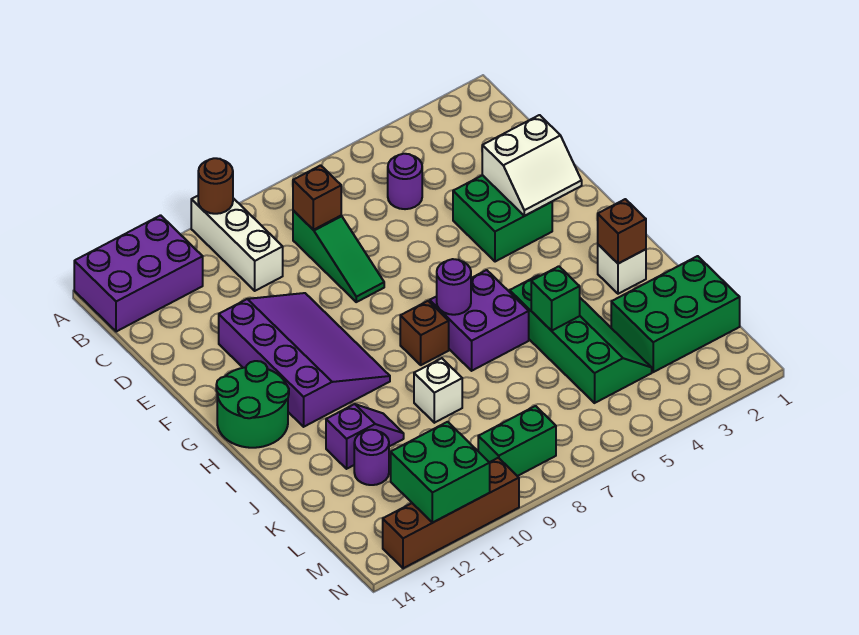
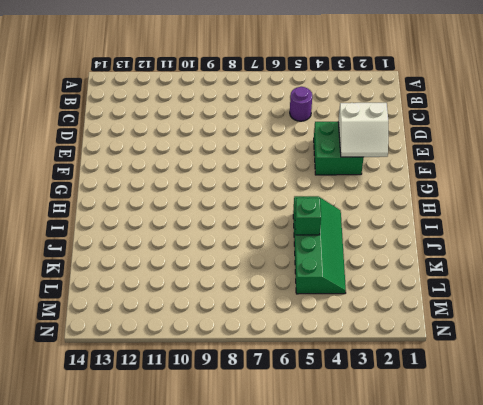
none -> white 1x3 brick [191,196,283,291]
none -> purple 2x3 brick [74,215,203,332]
none -> green 1x3 slope [293,211,384,302]

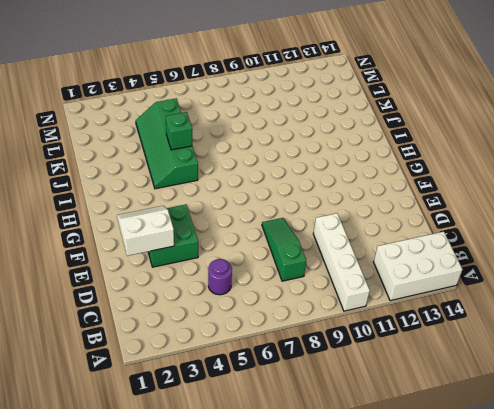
white 1x4 brick [313,213,370,311] -> white 1x3 brick [191,196,283,291]
white 2x3 brick [374,232,462,301] -> purple 2x3 brick [74,215,203,332]
none -> purple 3x4 slope [219,293,390,427]
none -> green 2x2 round brick [216,361,289,448]
none -> purple 2x2 brick [430,270,529,371]

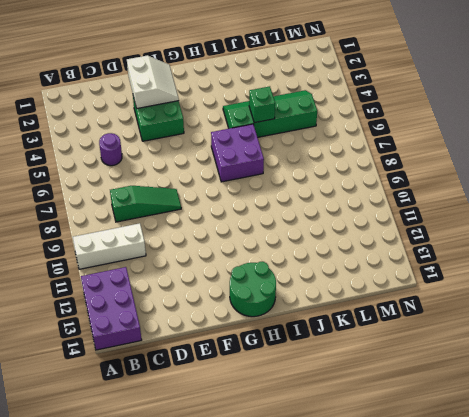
none -> purple 3x4 slope [219,293,390,427]
none -> brown 1x1 brick [400,301,449,365]
none -> white 1x1 brick [598,245,646,294]

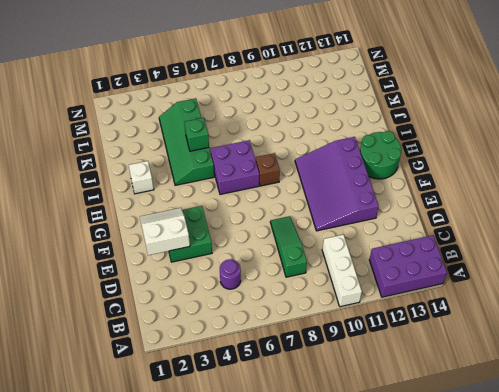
none -> white 1x1 brick [414,358,462,423]
none -> purple 1x2 slope [326,404,404,469]
none -> green 2x3 brick [611,256,740,372]

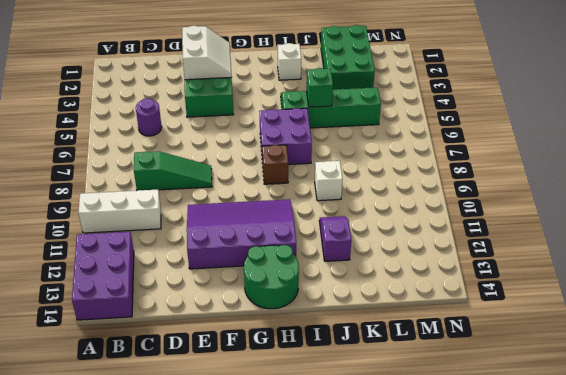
none -> purple 1x1 round brick [354,430,389,485]
none -> green 1x2 brick [478,406,556,476]
none -> brown 1x4 brick [383,458,519,568]

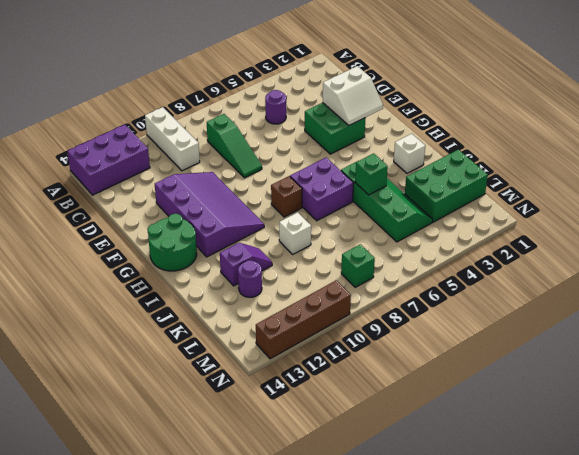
green 1x1 brick [341,244,375,287] -> green 1x2 brick [478,406,556,476]
none -> brown 1x1 round brick [198,158,233,214]
none -> brown 1x1 brick [293,165,341,230]
none -> purple 1x1 round brick [437,259,471,315]

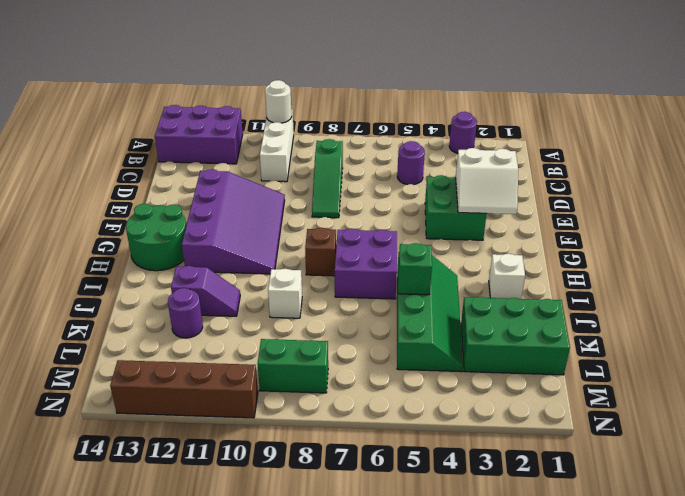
purple 1x1 round brick [449,112,477,153] -> purple 1x1 round brick moved to [437,259,471,315]
white 1x1 round brick [265,80,292,123] -> brown 1x1 round brick [198,158,233,214]
none -> brown 1x1 brick [293,165,341,230]
none -> brown 1x1 brick [597,199,646,264]
none -> green 2x2 brick [390,422,490,523]

